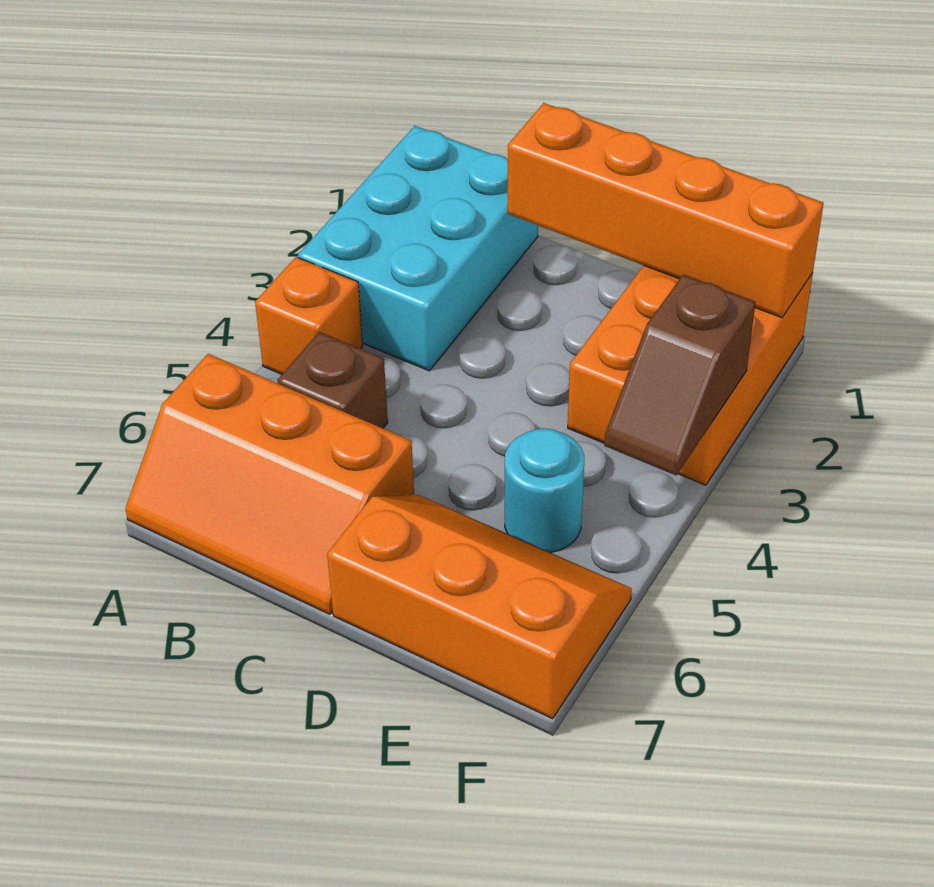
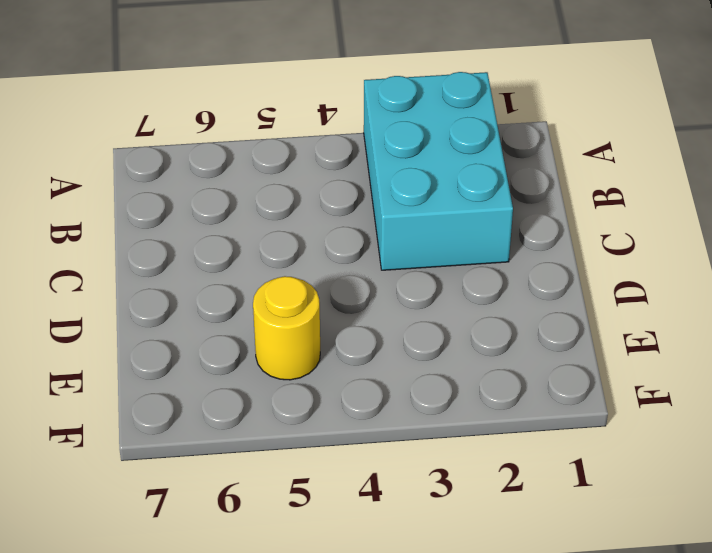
cyan 2x3 brick [364,72,513,270] -> cyan 2x3 brick turned to [298,126,538,371]
yellow 1x1 round brick [253,276,320,380] -> cyan 1x1 round brick [505,428,584,553]
none -> orange 1x1 brick [255,257,363,374]
none -> orange 2x3 slope [126,354,414,614]

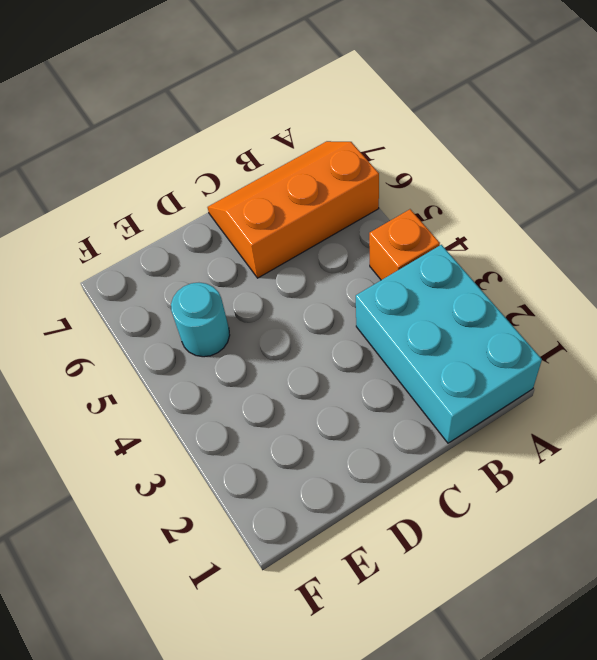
none -> brown 1x1 brick [277,332,388,428]
none -> orange 2x3 slope [327,495,632,719]

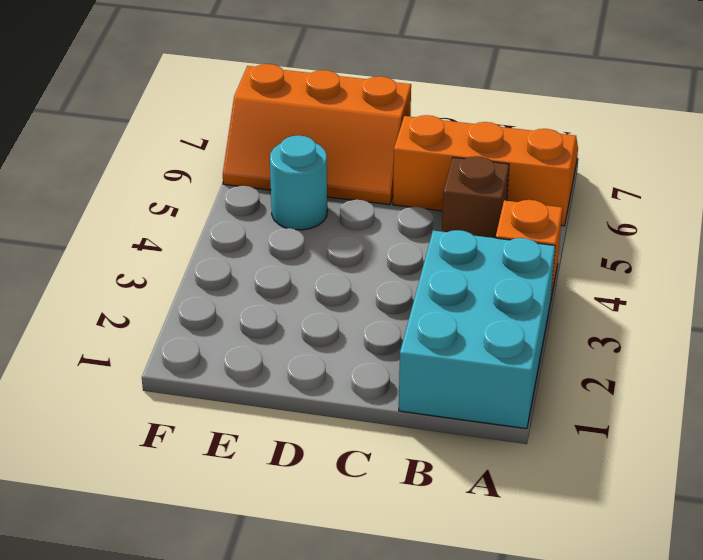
none -> orange 2x3 brick [568,265,813,485]
none -> orange 1x4 brick [508,103,824,318]

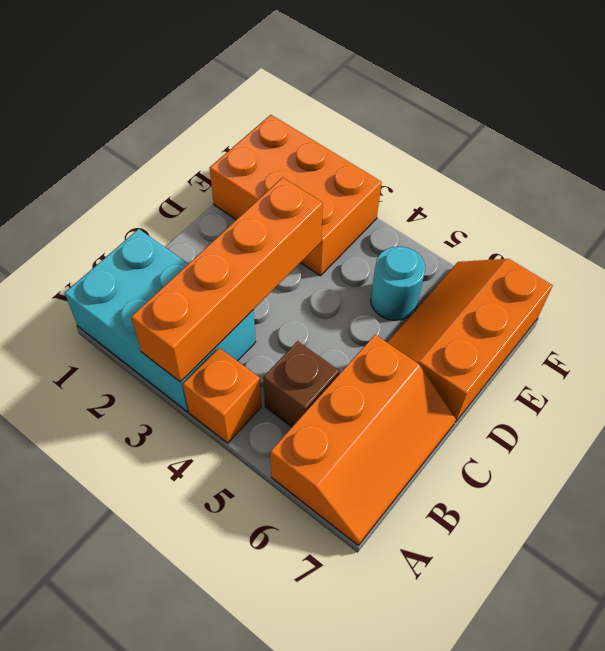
orange 1x4 brick [131,177,323,382] -> orange 1x4 brick moved to [508,103,824,318]
none -> brown 1x2 slope [604,274,755,475]

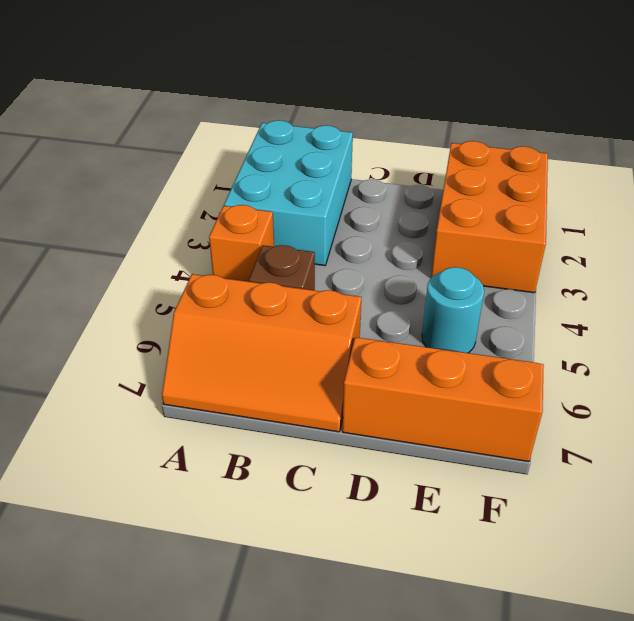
none -> orange 1x4 brick [508,103,824,318]
none -> brown 1x2 slope [604,274,755,475]

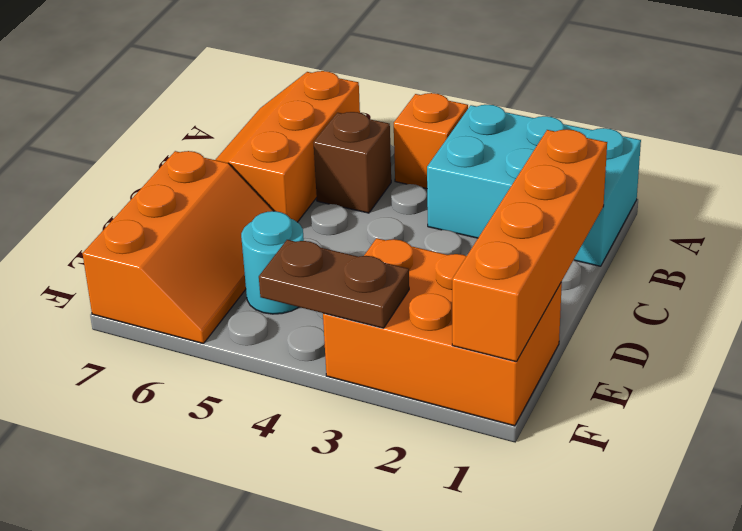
brown 1x2 plate [259,240,409,328] -> brown 1x2 slope [604,274,755,475]

